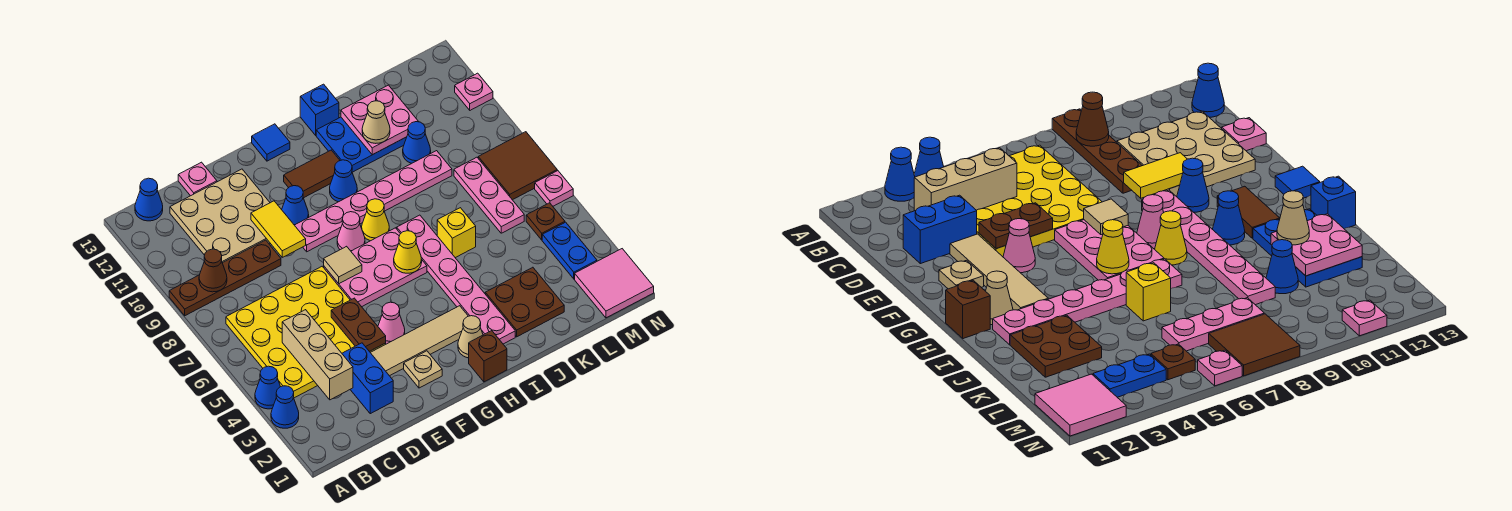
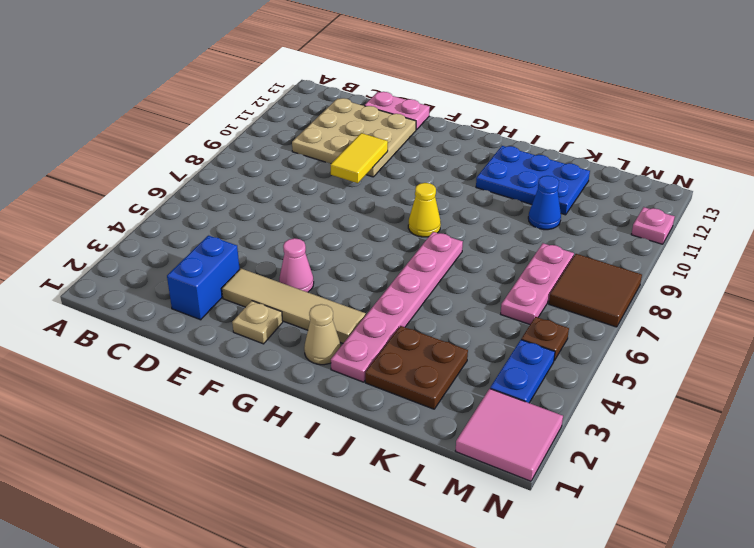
pink 1x2 plate [364,92,430,130] -> pink 1x1 plate [178,162,217,196]
none -> blue 1x1 cone [271,386,299,428]
none -> blue 1x1 cone [255,366,280,409]
none -> brown 1x4 plate [169,240,281,316]
none -> yellow 4x4 plate [226,266,386,398]

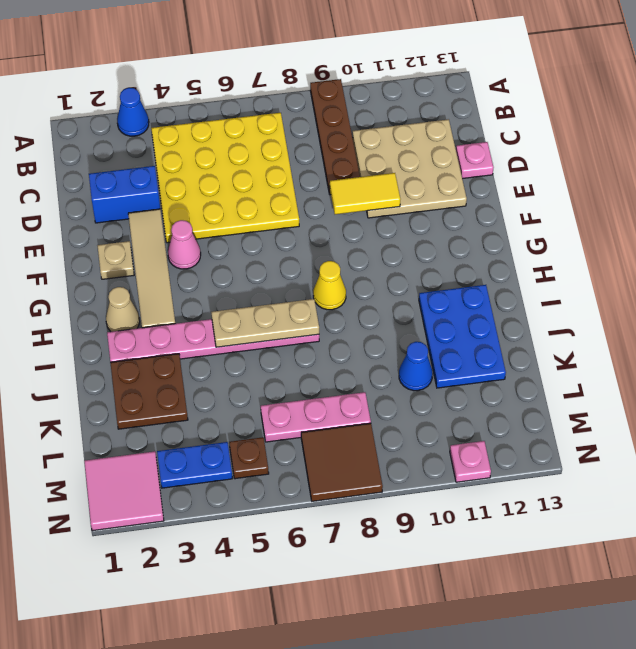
tan 1x3 plate [211,299,319,347] -> none
none -> blue 1x1 cone [255,366,280,409]
none -> blue 1x1 cone [135,178,163,221]
none -> pink 2x3 plate [324,228,427,307]
none -> pink 1x6 plate [295,151,452,252]

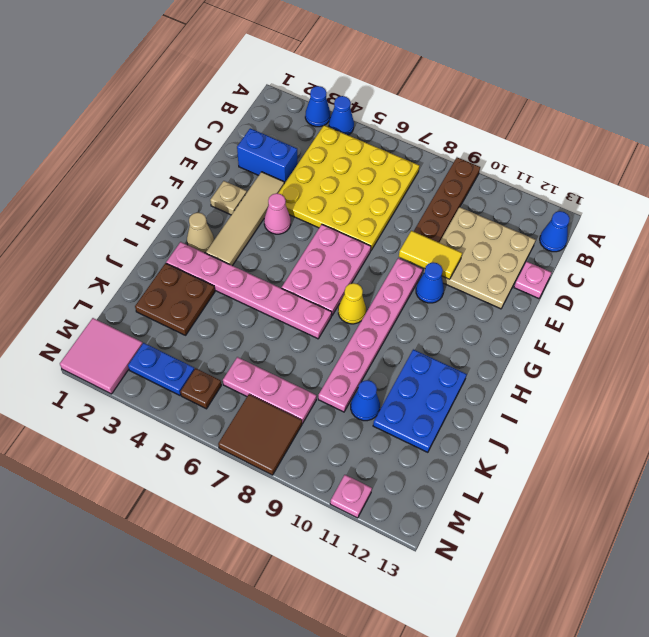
none -> pink 1x1 cone [337,212,365,251]
none -> brown 1x2 tile [284,150,340,198]
none -> blue 1x1 tile [252,124,290,161]
none -> brown 1x1 brick [469,331,507,382]

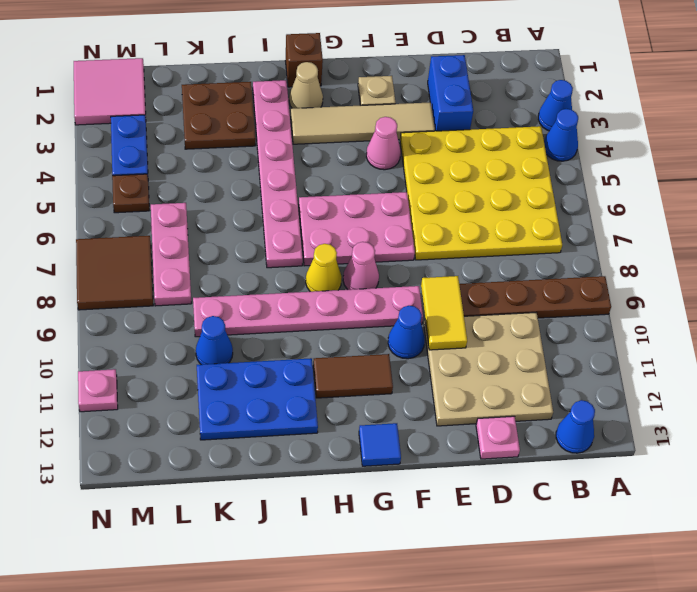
none -> blue 1x1 cone [330,160,357,202]
none -> blue 1x1 brick [300,84,339,135]
none -> yellow 1x1 brick [437,208,476,258]
none -> pink 1x1 plate [535,171,573,206]

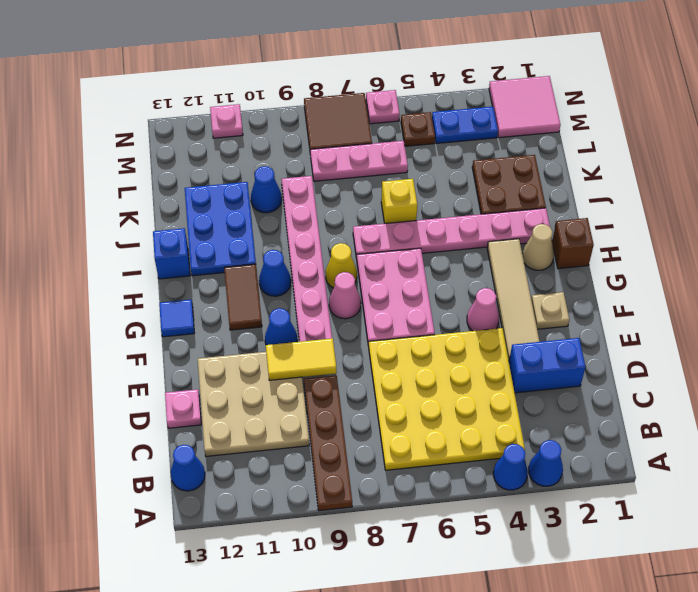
none -> brown 1x1 cone [199,249,227,292]
none -> tan 1x3 brick [282,310,353,400]
none -> brown 1x2 plate [331,298,386,351]
none -> tan 1x1 tile [324,246,362,284]

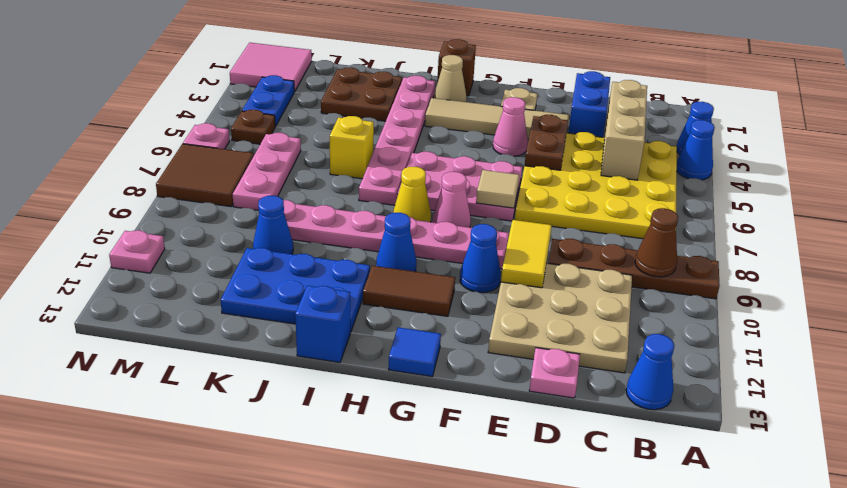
none -> yellow 1x1 cone [394,231,422,273]
none -> pink 2x2 plate [341,85,419,155]
none -> tan 1x1 cone [362,101,390,143]

